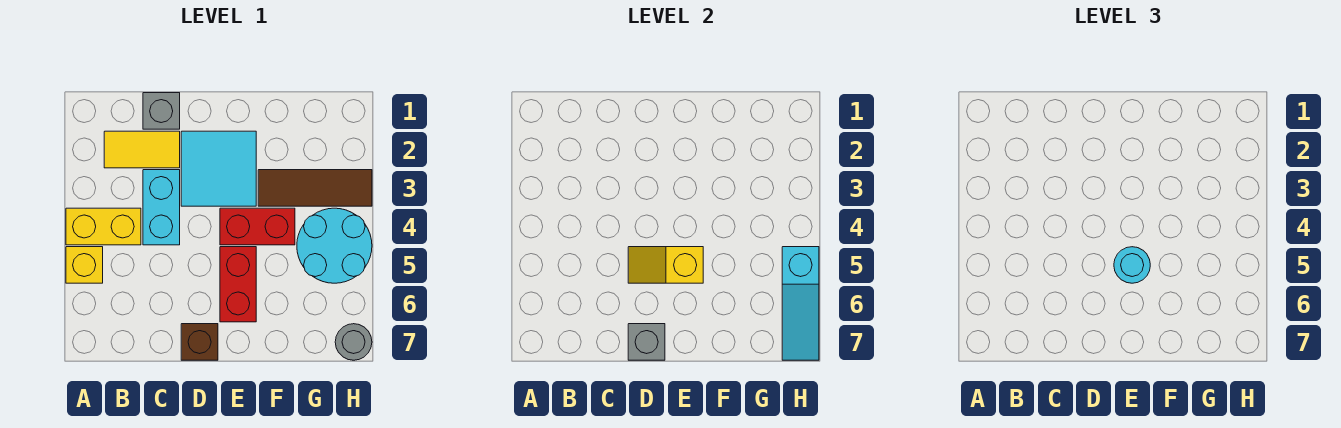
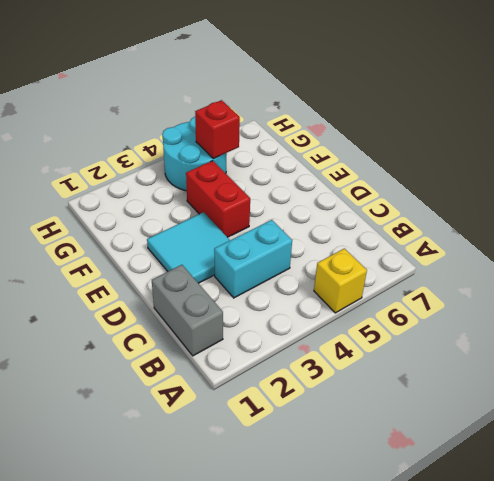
grey 1x2 brick [152,265,223,356] -> grey 1x1 brick [143,93,180,129]
red 1x1 brick [195,100,240,159] -> none
none -> yellow 1x2 brick [66,208,141,245]
none -> yellow 1x2 tile [104,131,180,168]
none -> brown 1x1 brick [181,324,218,360]

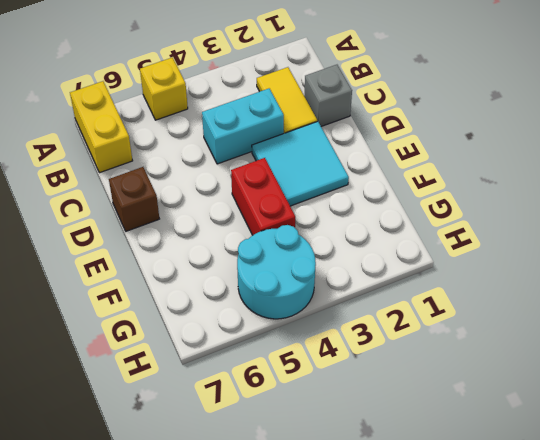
yellow 1x2 brick [70,81,133,173] -> yellow 1x2 brick moved to [66,208,141,245]
none -> red 1x2 brick [220,247,256,322]
none -> brown 1x3 tile [258,170,372,206]
none -> grey 1x1 round brick [335,324,372,360]

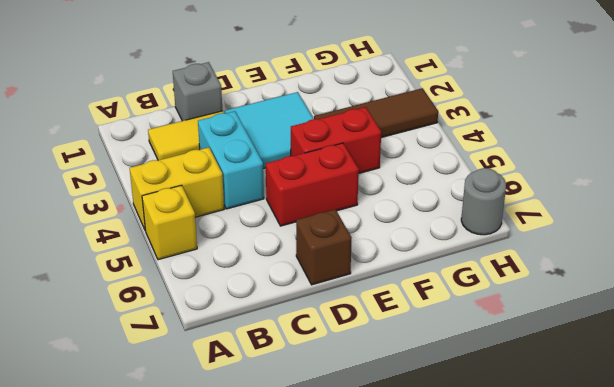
red 1x2 brick [266,143,359,226] -> red 1x2 brick turned to [220,247,256,322]
none -> cyan 2x2 round brick [297,208,372,283]
none -> yellow 1x2 slope [628,247,703,283]
none -> grey 1x1 brick [628,324,665,360]

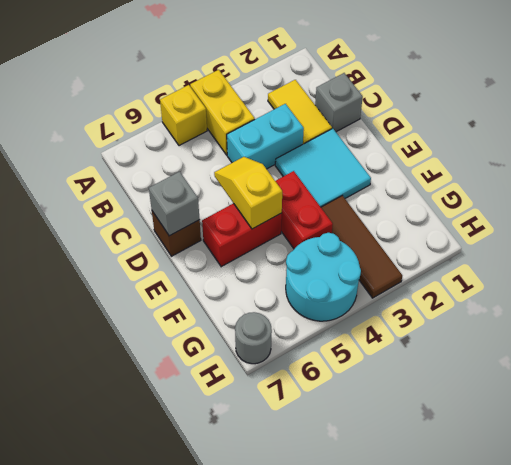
none -> cyan 1x3 slope [782,247,819,360]
none -> cyan 1x1 round brick [1114,247,1150,283]

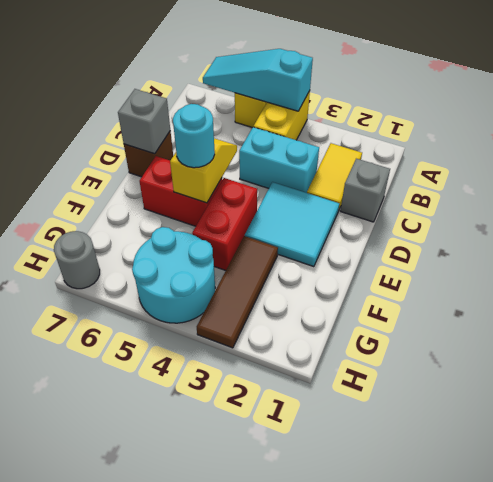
cyan 1x3 slope [203,49,313,111] -> cyan 1x3 slope moved to [782,247,819,360]

